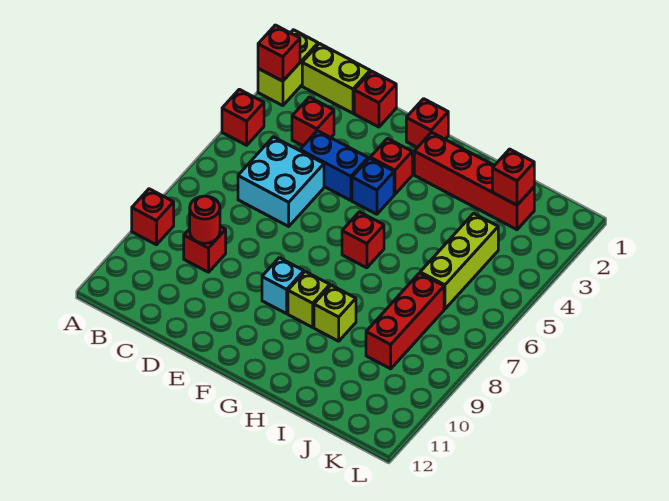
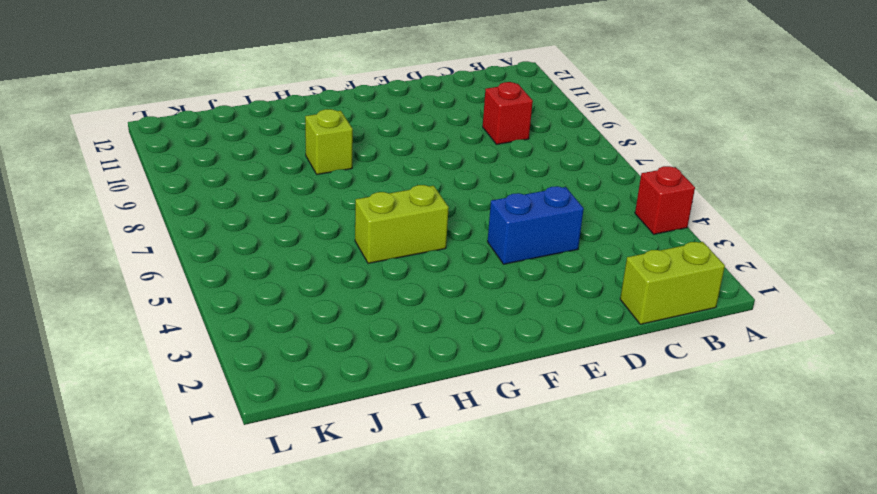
lime 1x2 brick [355,185,449,263] -> lime 1x2 brick turned to [258,30,318,106]
none -> red 1x1 brick [132,189,174,245]
none -> red 1x1 brick [292,97,334,146]
none -> cyan 2x2 brick [238,137,324,226]

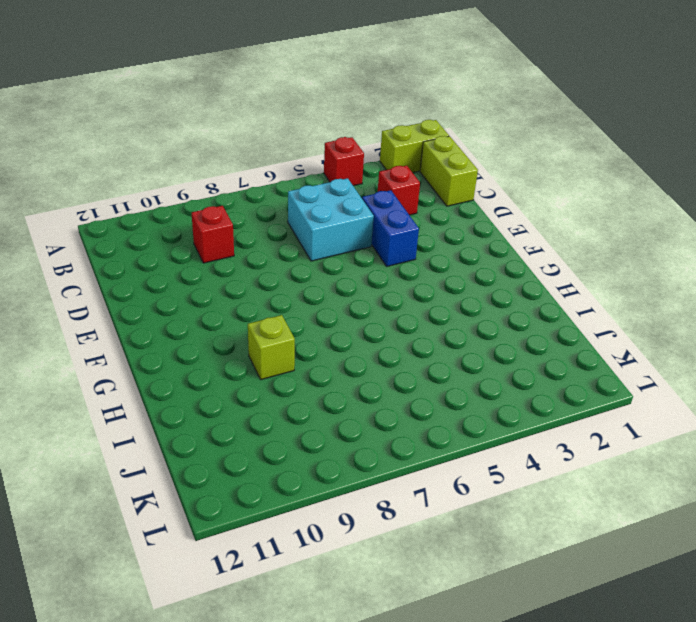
none -> red 1x1 brick [132,189,174,245]
none -> red 1x1 brick [354,71,396,127]
none -> red 1x1 brick [406,99,448,148]

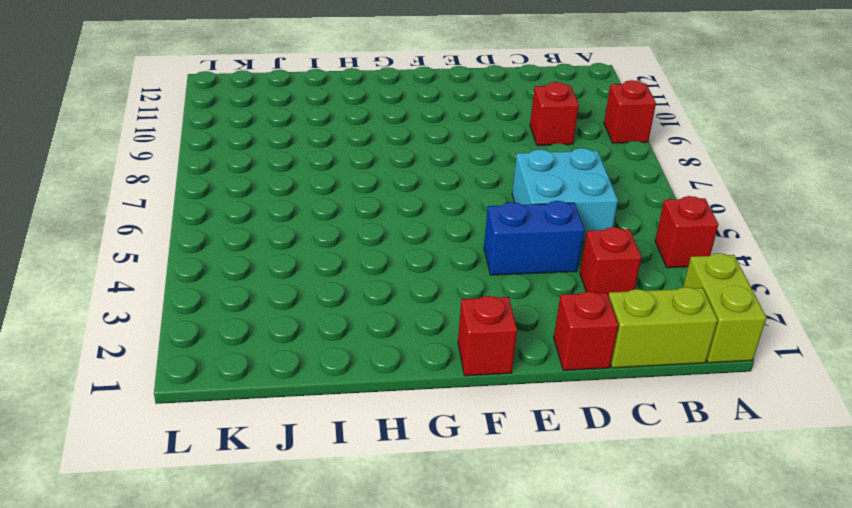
none -> red 1x1 brick [370,139,412,194]
none -> blue 1x1 brick [352,158,394,214]
none -> cyan 1x1 brick [262,258,304,314]

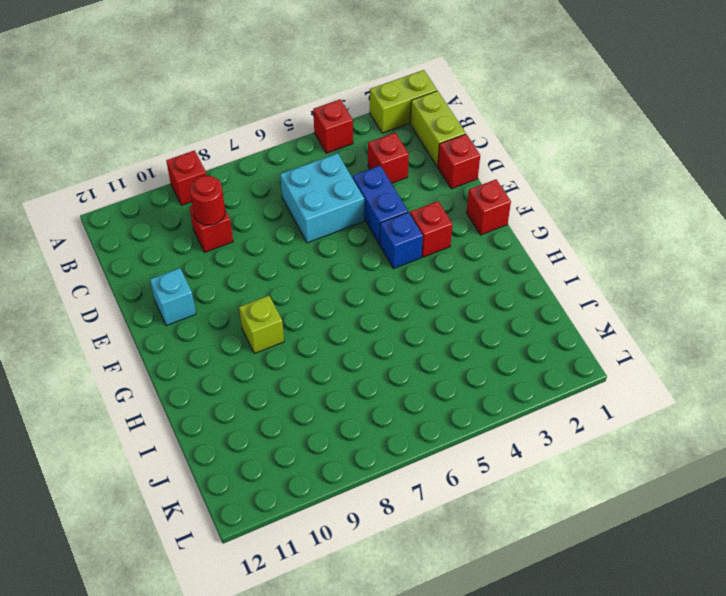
cyan 1x1 brick [150,268,196,326] -> cyan 1x1 brick moved to [262,258,304,314]
none -> red 1x4 brick [414,132,534,230]
none -> red 1x1 brick [342,212,384,268]
none -> lime 1x1 brick [314,285,356,341]

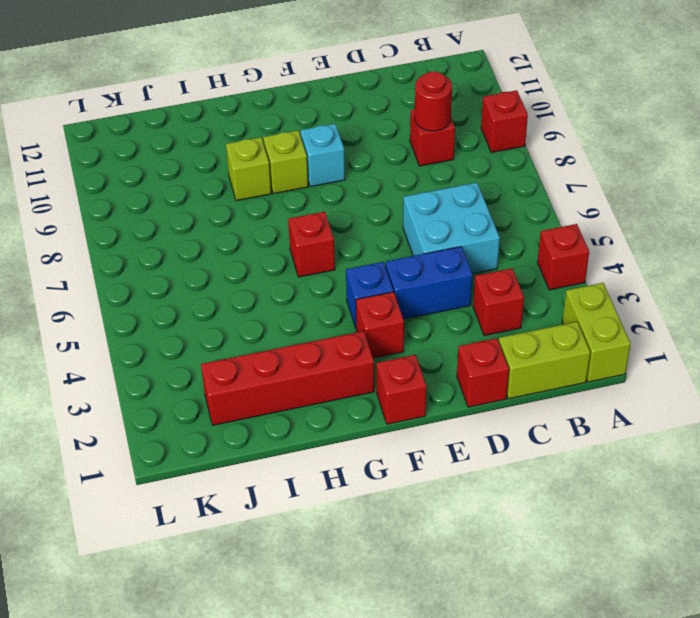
none -> lime 1x3 brick [420,213,498,309]
none -> red 1x3 brick [366,273,444,369]
none -> red 1x1 brick [258,25,300,81]

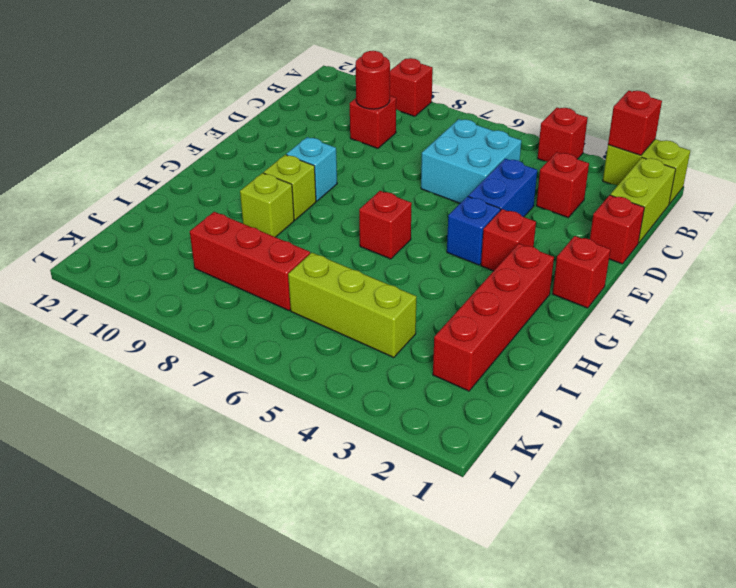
none -> red 1x1 brick [492,149,534,205]

